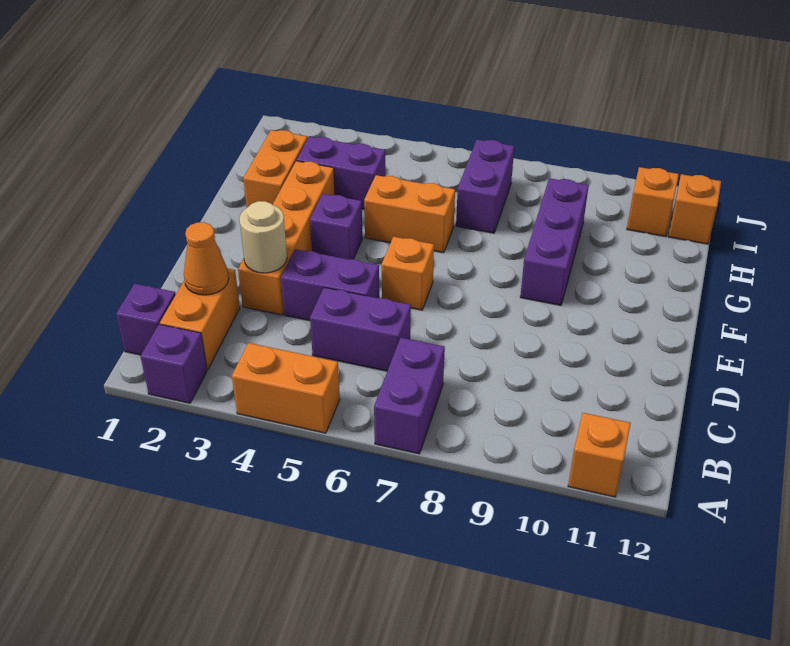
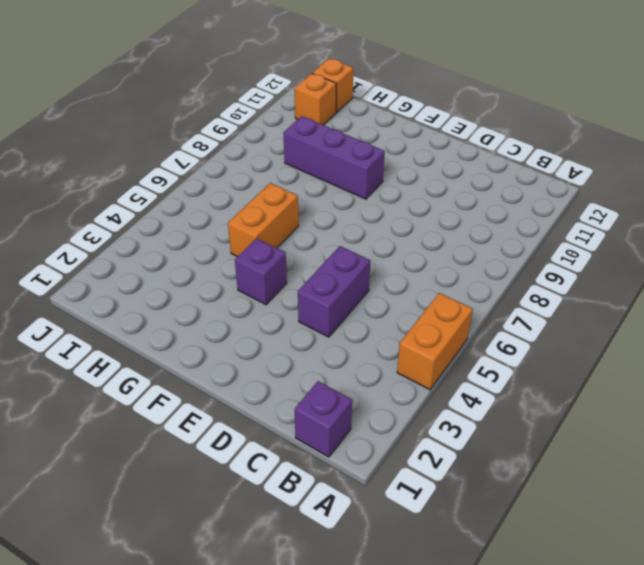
none -> purple 1x1 brick [140,324,207,403]
none -> purple 1x2 brick [374,338,445,454]
none -> orange 1x1 brick [568,413,631,497]

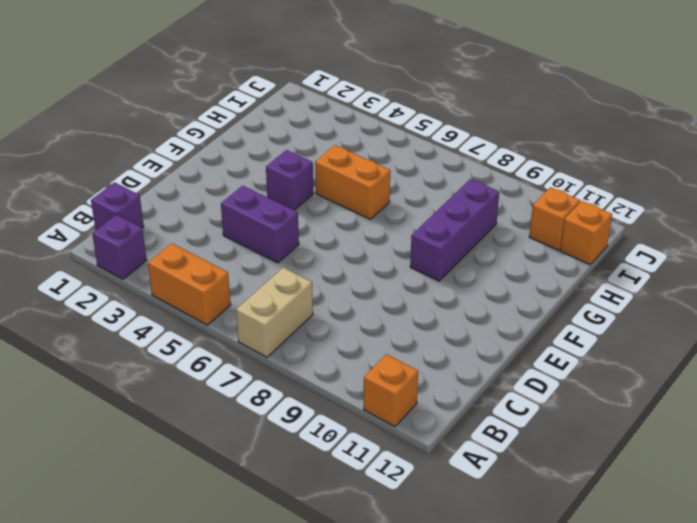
tan 1x2 brick [236,267,313,357] -> purple 1x2 brick [374,338,445,454]
none -> orange 1x2 brick [160,268,240,369]
none -> purple 1x2 brick [310,288,411,371]
none -> orange 1x4 brick [238,161,335,315]

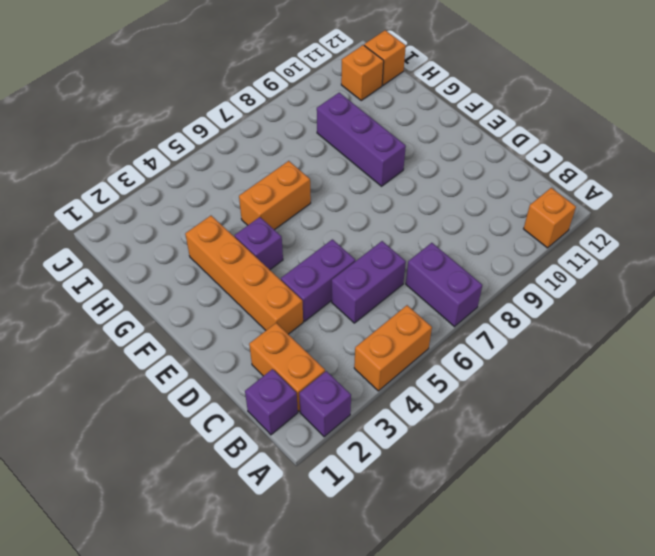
none -> orange 1x1 brick [382,237,434,310]
none -> orange 1x2 brick [243,130,308,208]
none -> purple 1x2 brick [297,137,385,209]

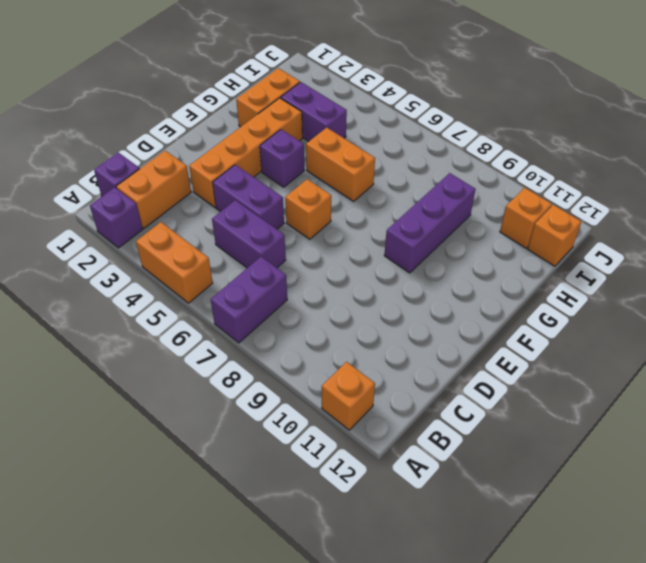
none -> purple 1x2 brick [456,140,514,233]
none -> orange 1x1 cone [184,222,229,295]
none -> tan 1x1 round brick [239,201,287,273]

